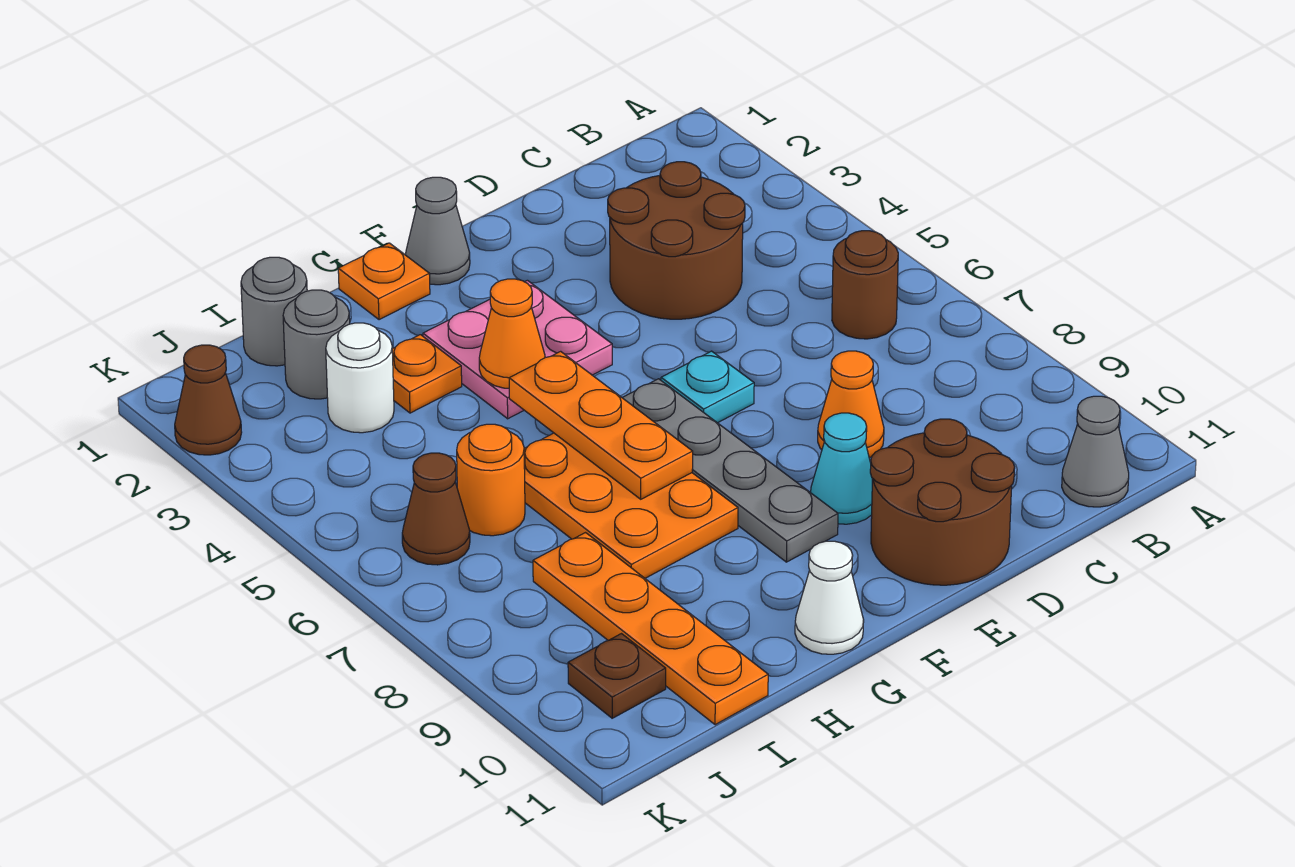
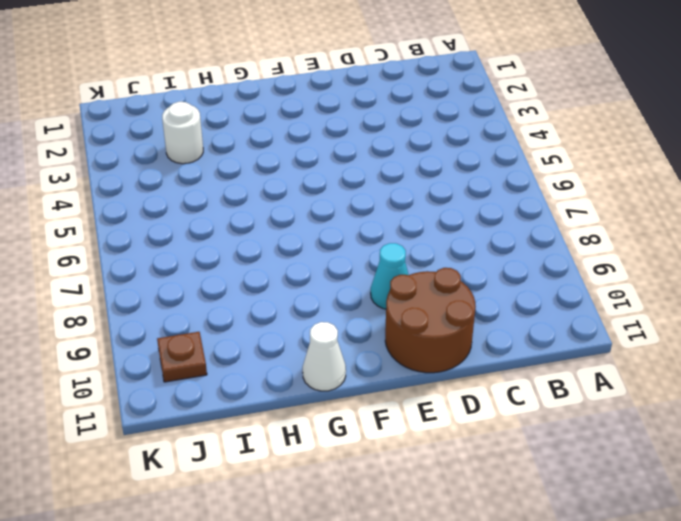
none -> brown 1x1 round brick [832,231,898,339]
none -> grey 1x1 cone [1062,396,1129,507]
none -> brown 2x2 round brick [608,162,745,319]

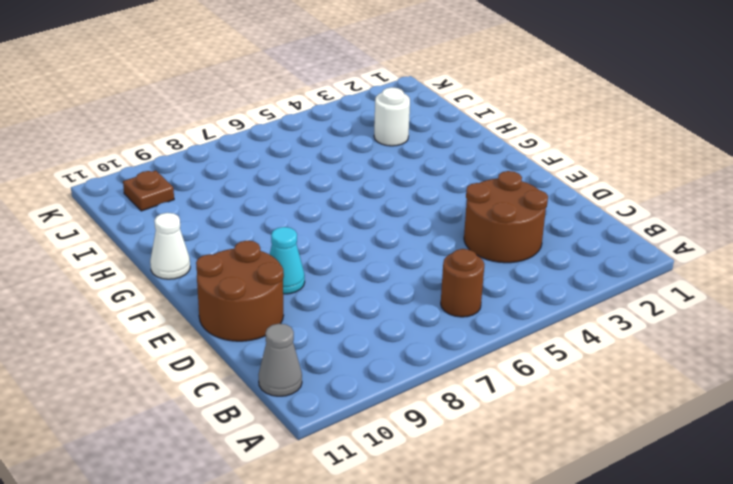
none -> orange 1x1 cone [818,351,884,458]
none -> cyan 1x1 plate [661,351,754,423]
none -> grey 1x1 cone [405,177,470,285]

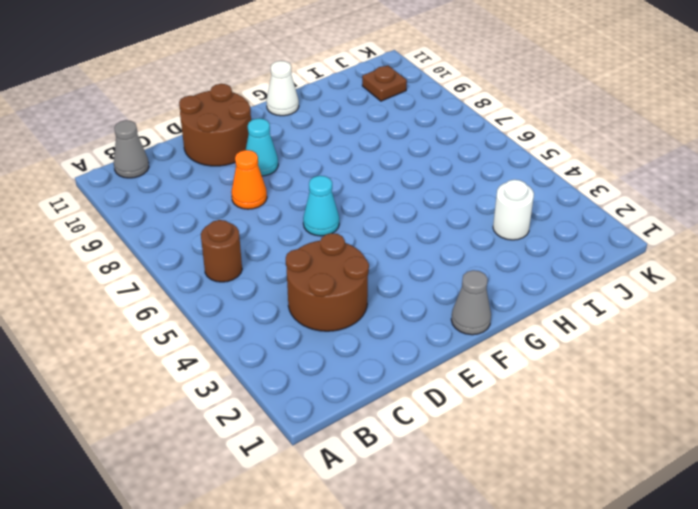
cyan 1x1 cone [303,176,339,236] -> cyan 1x1 plate [661,351,754,423]
none -> pink 2x2 plate [423,280,612,419]
none -> grey 1x4 plate [622,379,838,562]
none -> orange 1x1 plate [338,243,430,320]

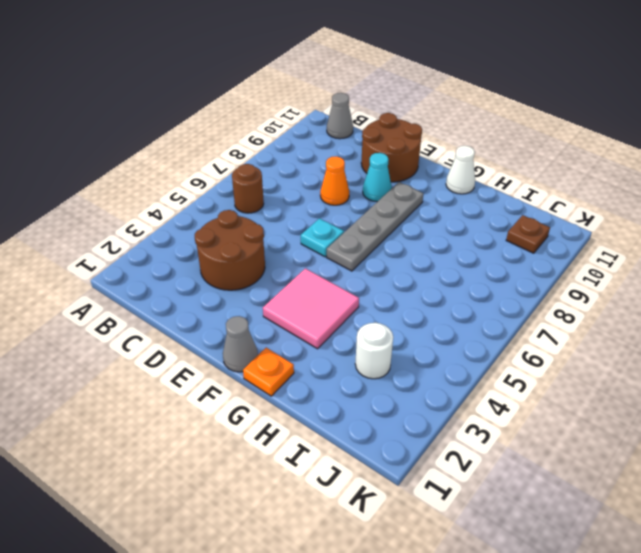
pink 2x2 tile [263,268,359,349] -> pink 2x2 plate [423,280,612,419]
none -> orange 2x3 plate [524,433,738,578]
none -> orange 1x1 plate [392,335,462,413]
none -> grey 1x1 round brick [241,257,307,366]

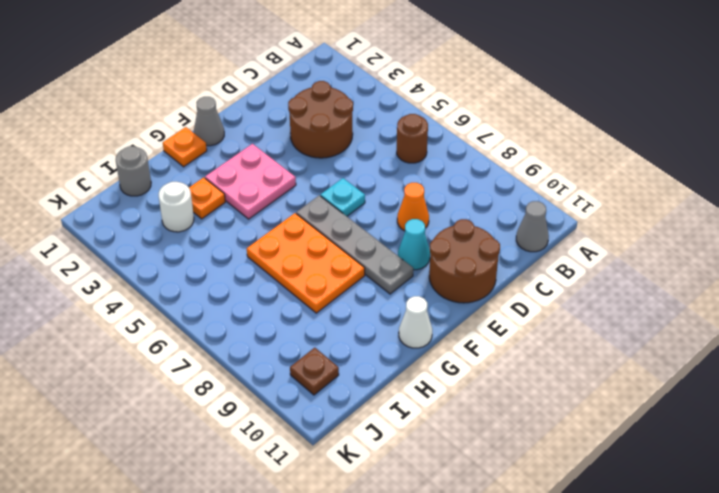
none -> grey 1x1 round brick [283,290,350,399]
none -> orange 1x1 round brick [457,424,525,536]
none -> orange 1x4 plate [533,533,768,725]

